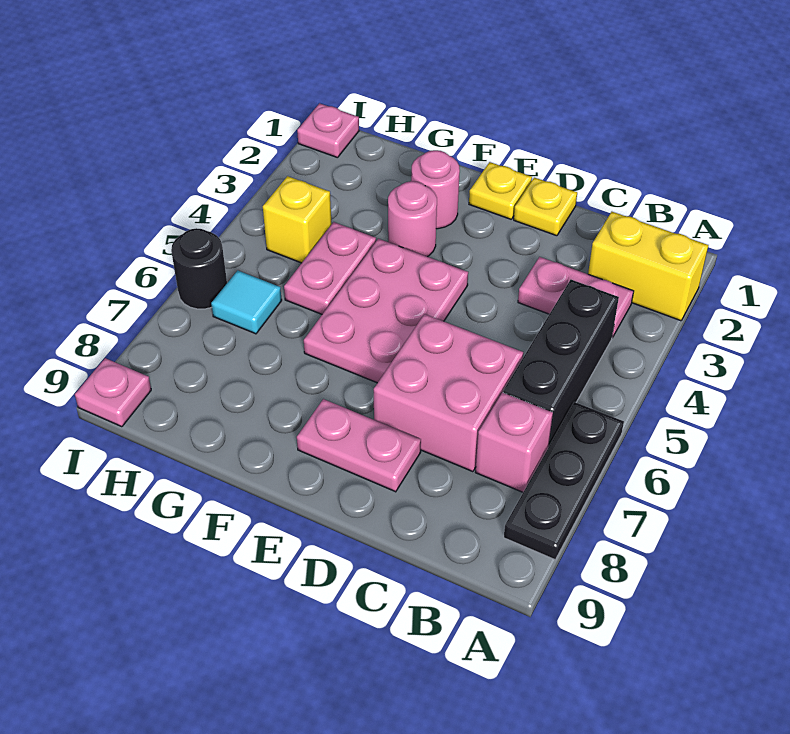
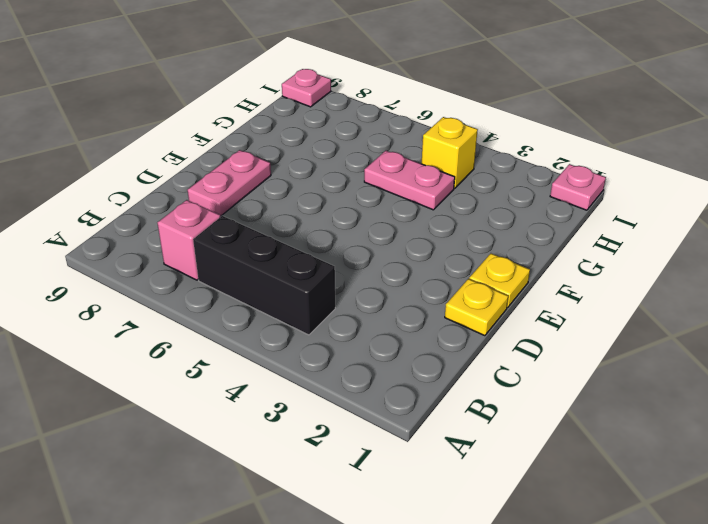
none -> yellow 1x2 brick [588,212,708,321]
none -> black 1x3 plate [504,402,624,560]
none -> pink 1x2 plate [518,257,634,338]

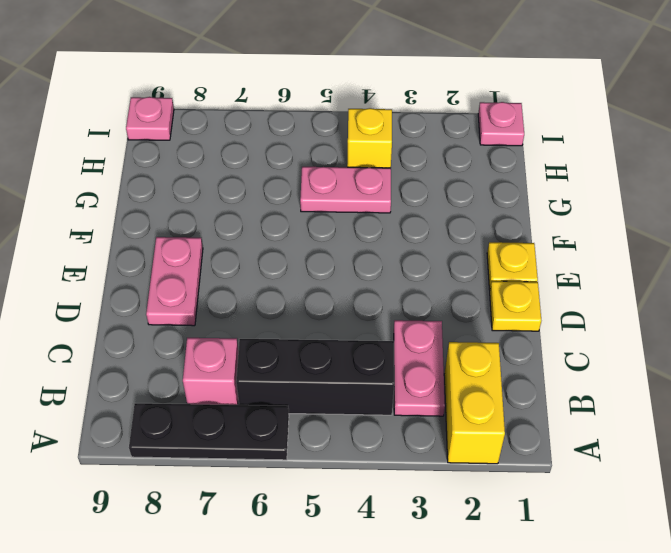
none -> pink 2x2 brick [374,314,523,472]
none -> pink 2x3 plate [304,239,468,383]
none -> pink 1x1 round brick [411,150,460,229]

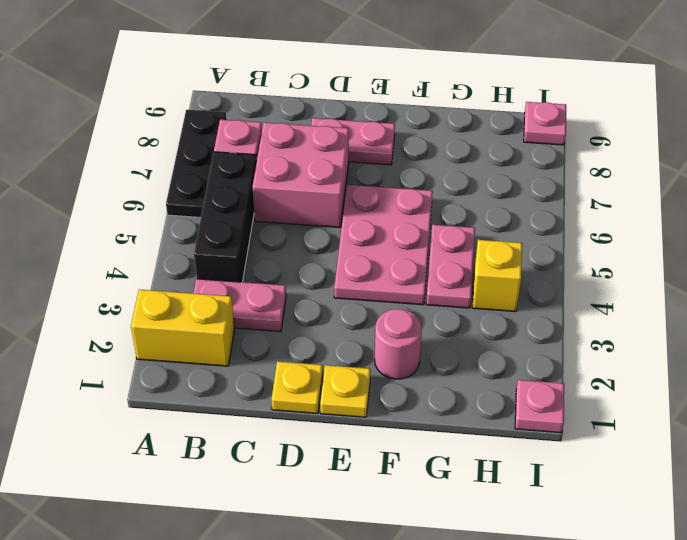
none -> pink 1x1 round brick [388,181,437,257]
none -> cyan 1x1 tile [211,270,282,334]
none -> black 1x1 round brick [171,228,227,309]

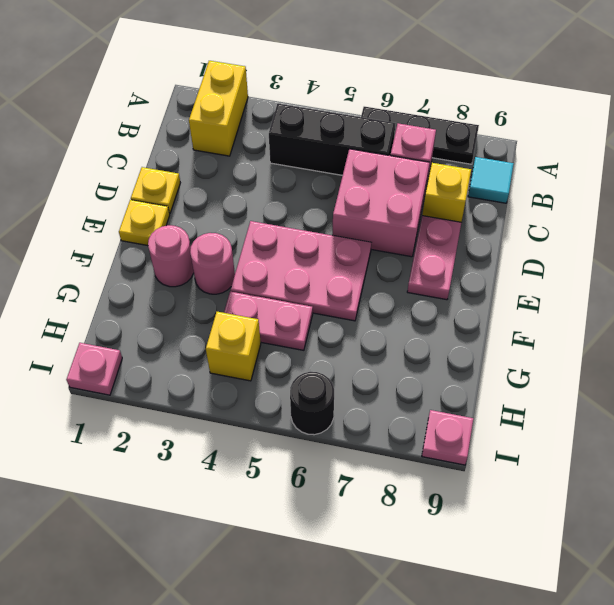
cyan 1x1 tile [468,157,514,203] -> cyan 1x1 tile moved to [211,270,282,334]
yellow 1x1 brick [422,163,471,222] -> none
none -> pink 1x2 plate [518,257,634,338]

